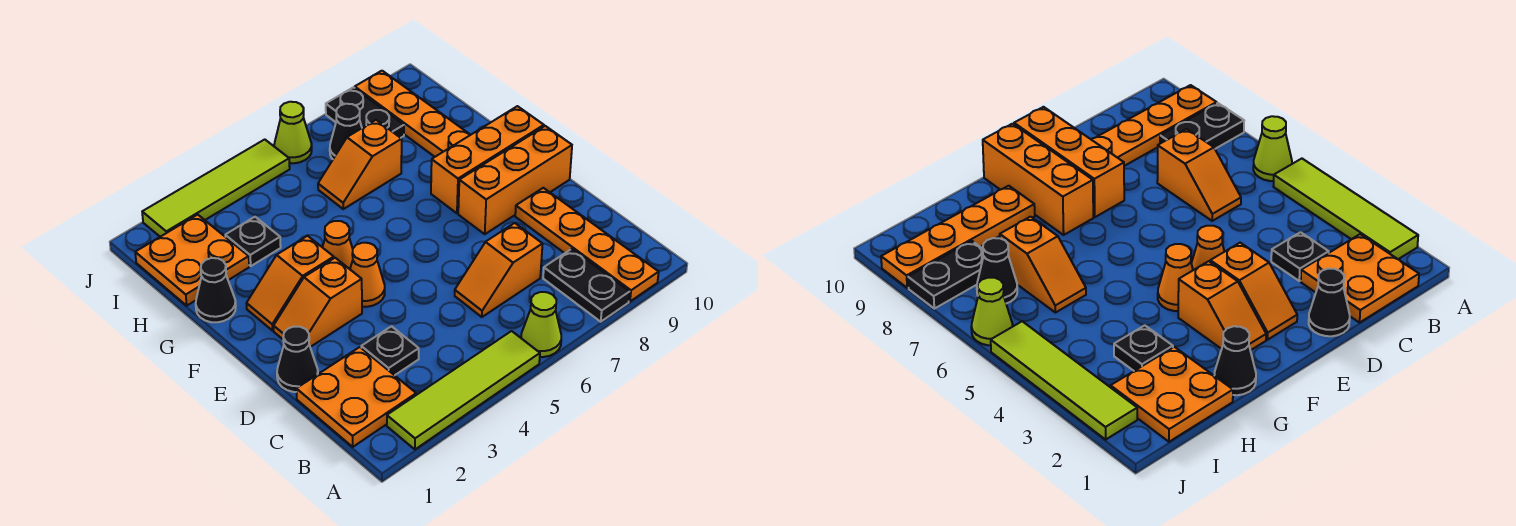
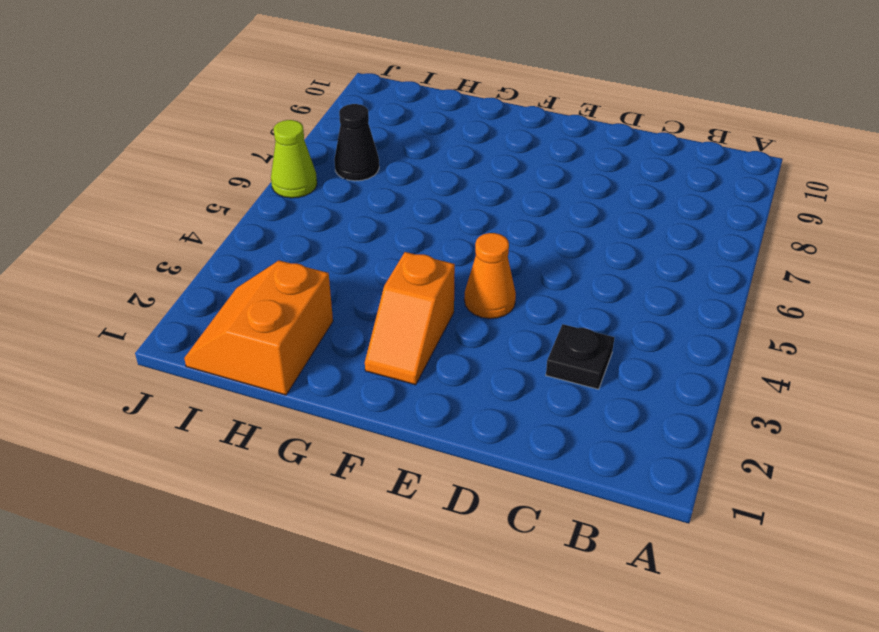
orange 2x2 slope [184,260,333,395] -> orange 2x2 plate [135,215,249,306]
none -> lime 1x4 tile [387,331,540,449]
none -> lime 1x1 cone [521,292,561,357]
none -> black 1x2 plate [543,249,630,322]

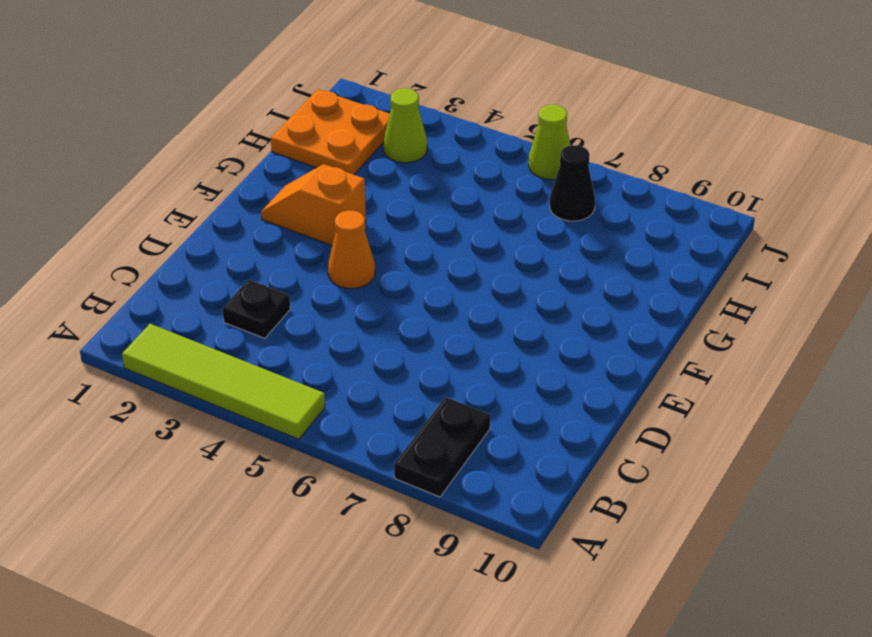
lime 1x1 cone [383,88,427,163] -> lime 1x1 cone moved to [521,292,561,357]
none -> orange 1x4 plate [515,188,659,301]
none -> orange 2x2 plate [296,347,416,447]
none -> orange 1x2 slope [455,223,542,317]

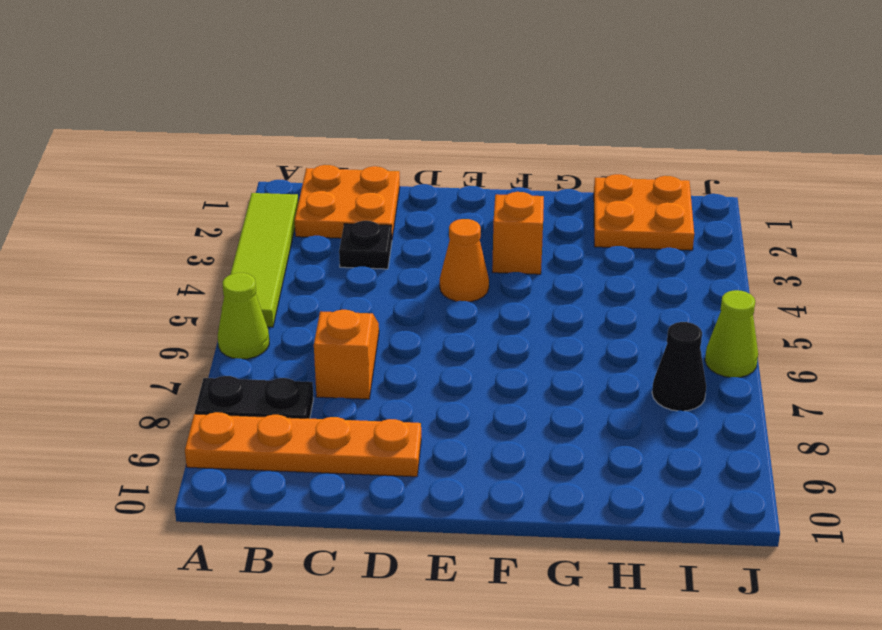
none -> black 1x1 cone [277,327,318,392]
none -> orange 1x2 slope [274,258,362,347]
none -> orange 1x3 brick [458,126,572,234]

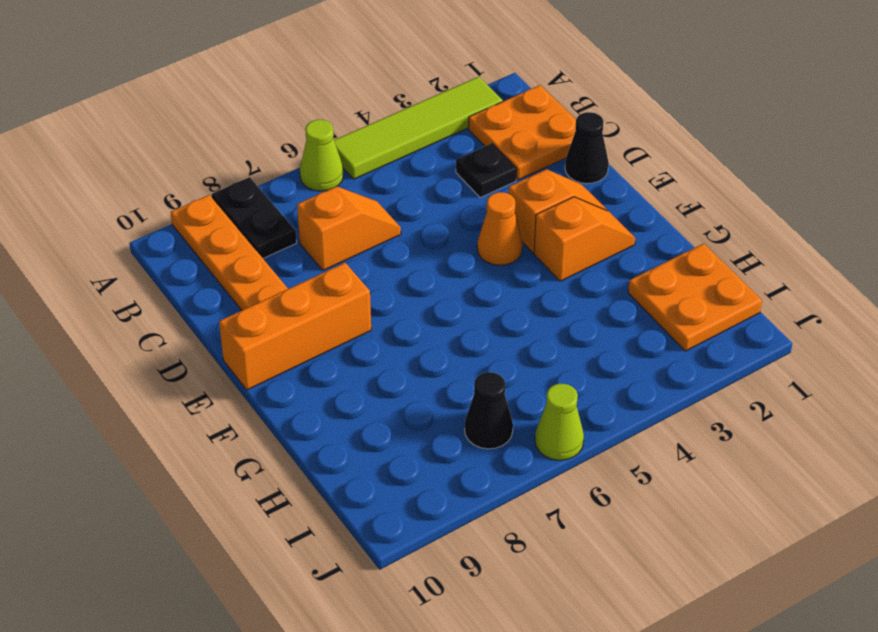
none -> orange 1x1 cone [323,221,353,269]
none -> orange 1x3 brick [431,106,544,213]
none -> black 1x1 cone [196,258,236,322]

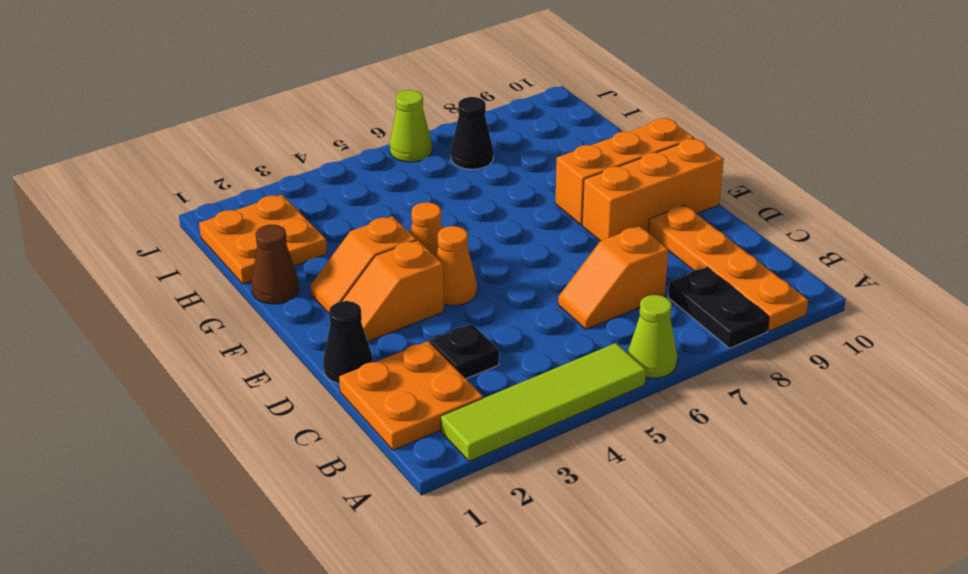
brown 1x1 cone [252,225,299,304] -> black 1x1 cone [196,258,236,322]
none -> orange 1x4 plate [355,71,470,157]
none -> black 1x1 plate [225,217,281,266]
none -> orange 1x2 slope [318,120,402,209]

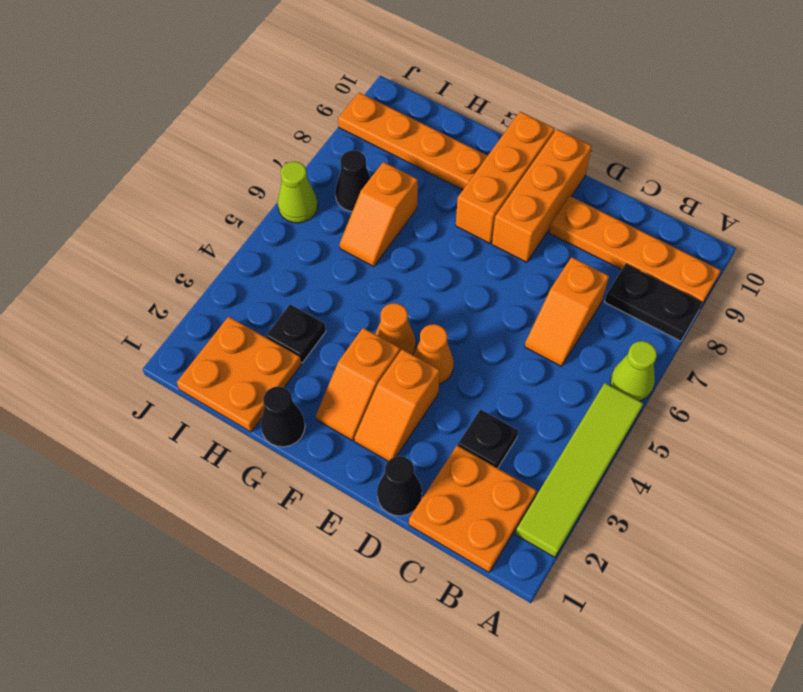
none -> black 1x2 plate [326,87,404,138]
none -> lime 1x4 tile [142,139,290,237]

